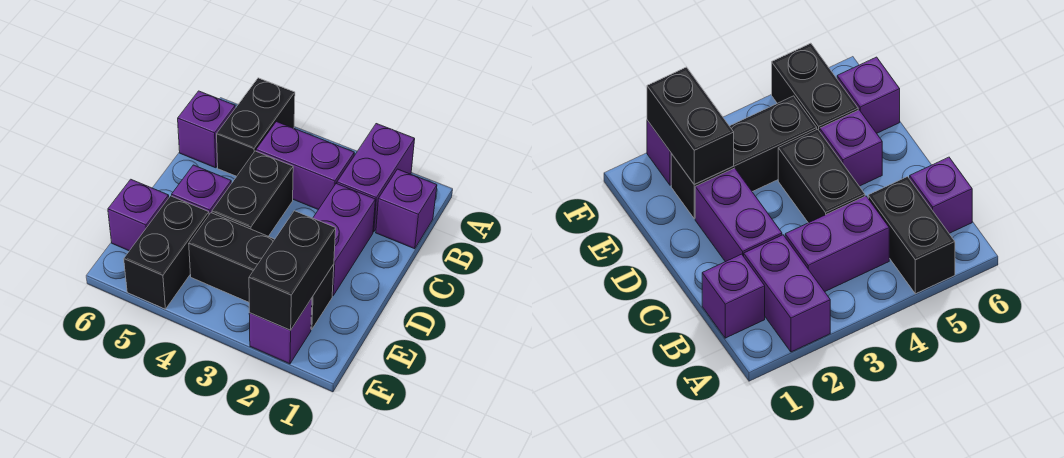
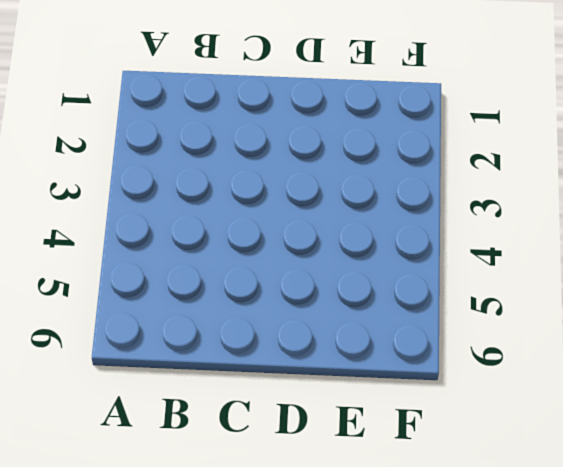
none -> purple 1x2 brick [337,124,415,232]
none -> black 1x2 brick [217,78,295,176]
none -> purple 1x1 brick [376,169,437,249]

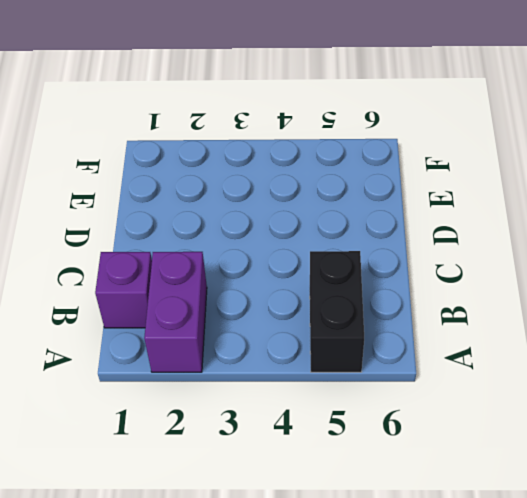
none -> purple 1x2 brick [256,122,354,210]
none -> purple 1x1 brick [178,91,235,168]
none -> purple 1x2 brick [313,184,375,296]

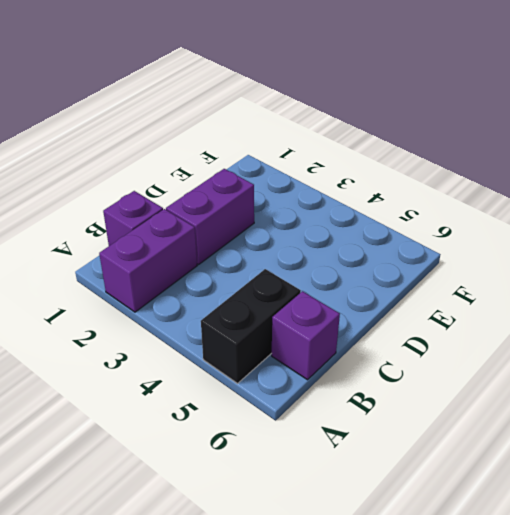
none -> purple 1x2 brick [256,122,354,210]
none -> black 1x2 brick [212,151,293,236]
none -> purple 1x1 brick [172,165,231,214]

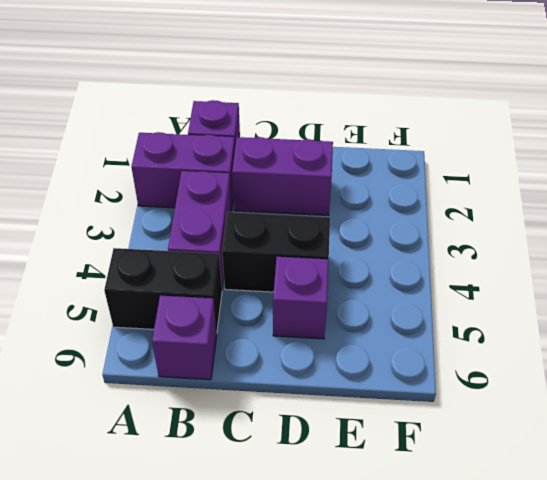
none -> black 1x3 brick [189,213,334,329]
none -> black 1x2 brick [124,196,209,309]
none -> purple 1x1 brick [108,179,169,251]

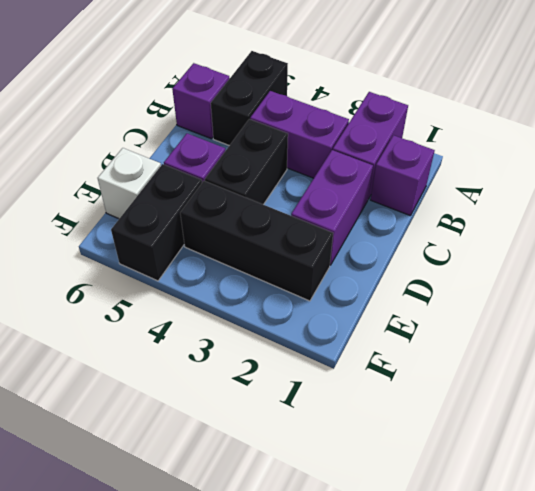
white 1x1 brick [98,148,161,219] -> purple 1x1 brick [108,179,169,251]
none -> purple 1x1 brick [249,298,312,364]
none -> black 1x2 brick [249,211,336,330]

